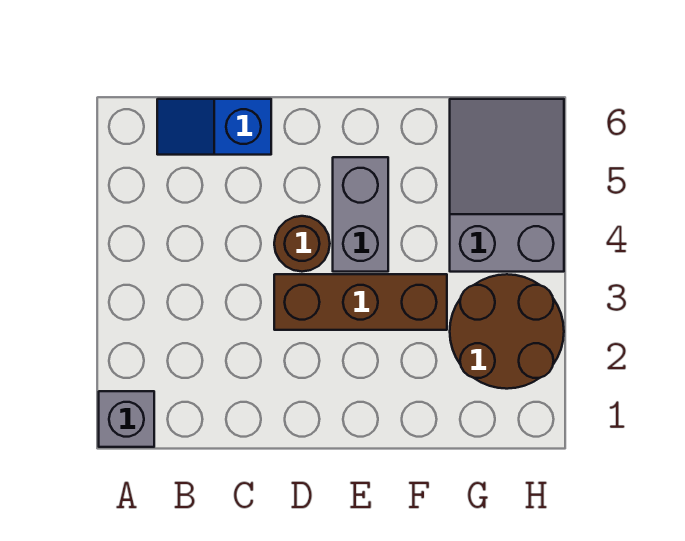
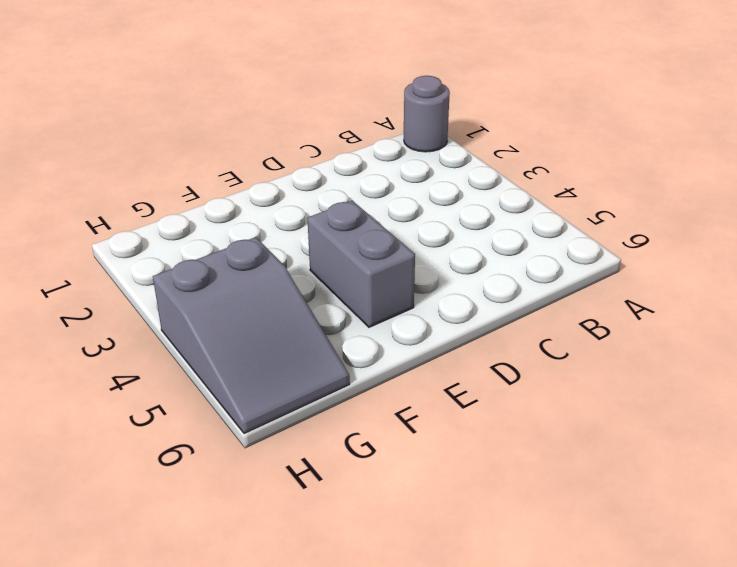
grey 1x1 round brick [404,76,450,152] -> grey 1x1 brick [99,391,154,447]
none -> blue 1x2 slope [157,99,271,155]
none -> brown 1x3 brick [274,274,447,330]

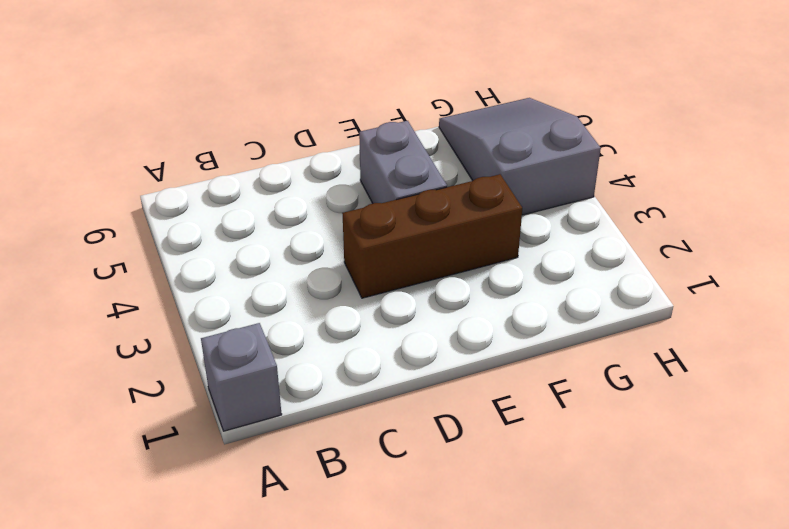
none -> blue 1x2 slope [157,99,271,155]
none -> brown 1x1 round brick [274,216,330,272]

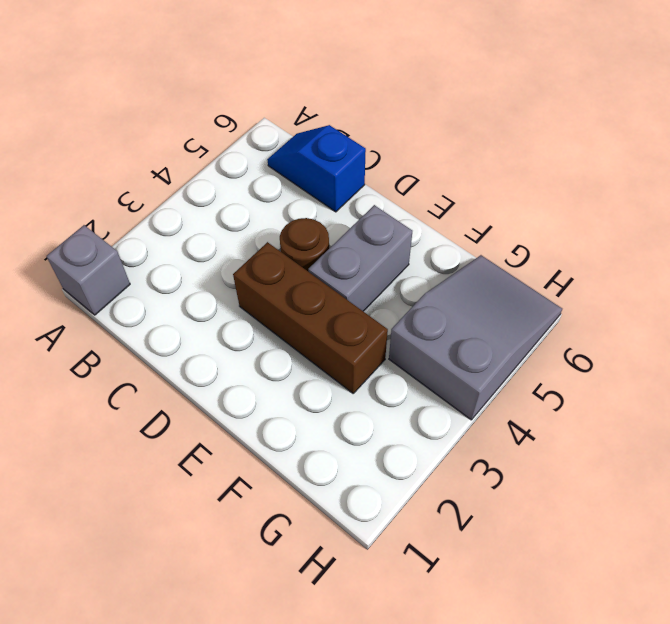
none -> brown 2x2 round brick [450,274,564,389]

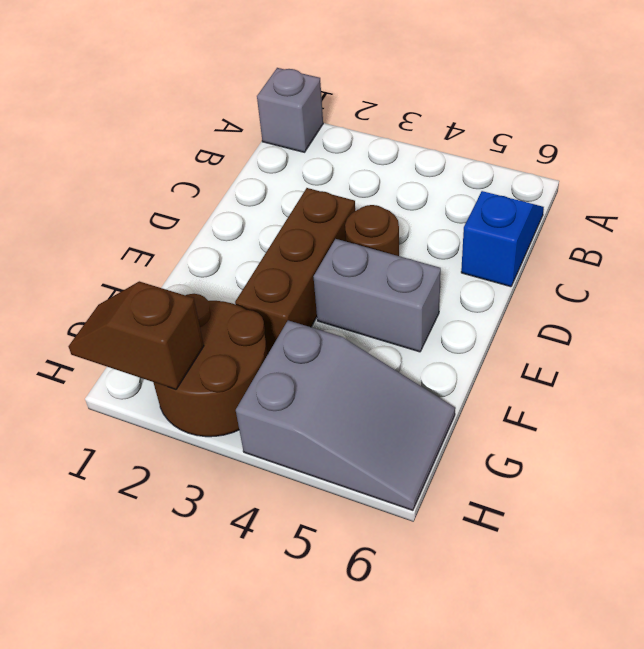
brown 1x2 slope [68,281,204,390] -> none

